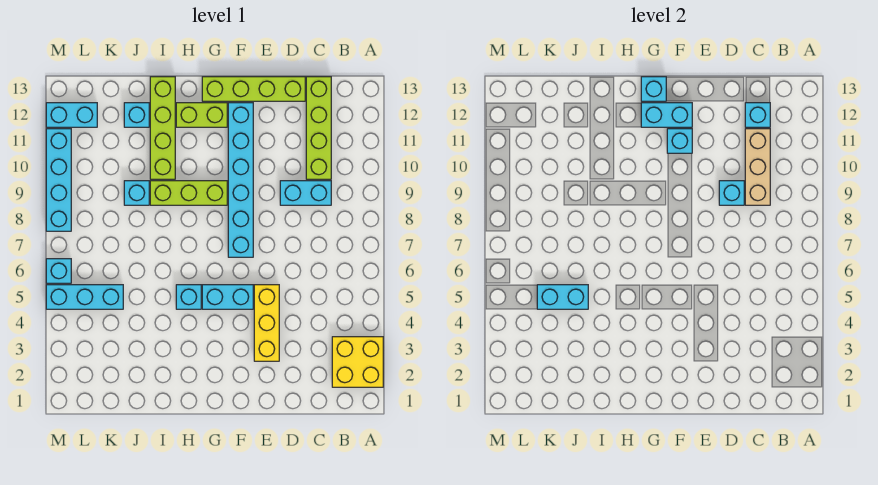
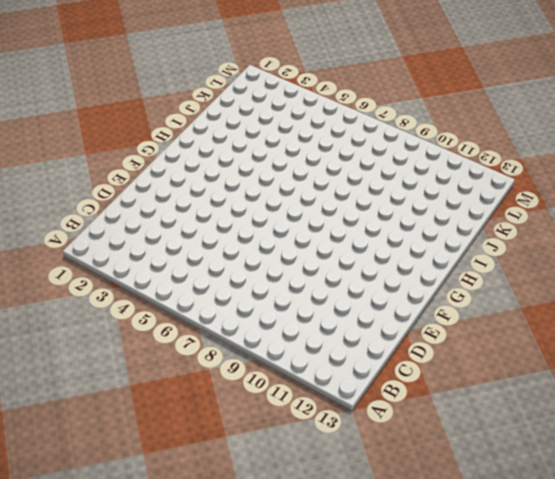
none -> yellow 2x2 brick [332,337,383,387]
none -> cyan 1x2 brick [280,181,331,205]
none -> lime 1x4 brick [306,77,331,179]

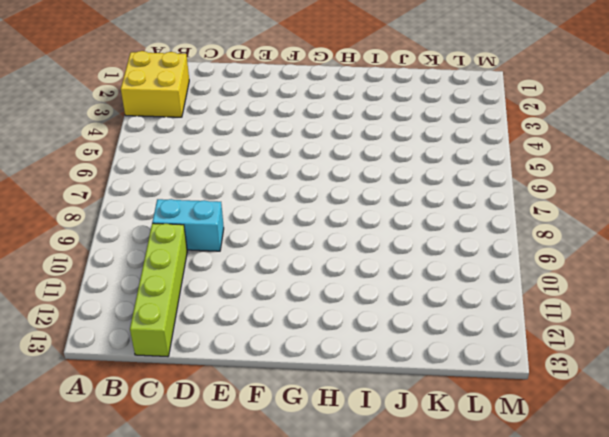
none -> lime 1x4 brick [202,77,305,101]
none -> yellow 1x3 brick [254,285,279,361]
none -> cyan 1x2 brick [202,285,253,309]

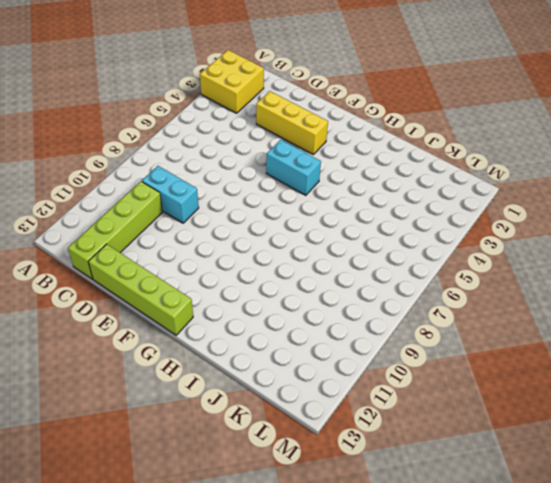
yellow 1x3 brick [256,91,328,154] -> yellow 1x3 brick turned to [254,285,279,361]
none -> cyan 1x6 brick [228,103,253,257]
none -> lime 1x3 brick [150,181,227,205]
none -> lime 1x2 brick [176,103,227,127]

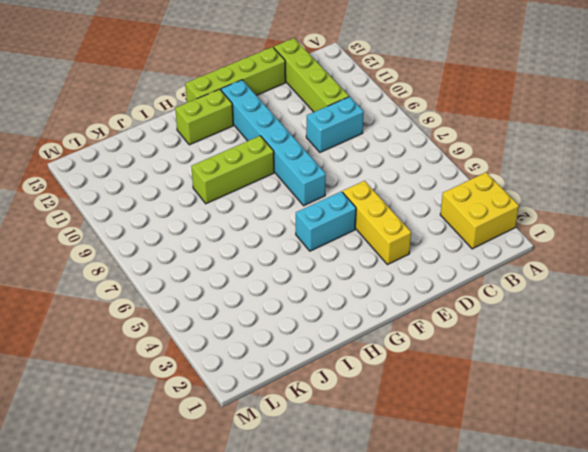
none -> cyan 1x1 brick [176,285,201,309]
none -> lime 1x4 brick [150,77,175,179]
none -> cyan 1x1 brick [124,181,149,205]

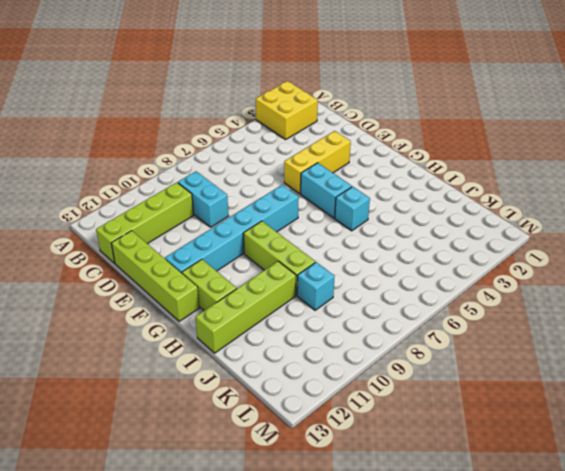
none -> cyan 1x1 brick [124,103,149,127]
none -> cyan 1x3 brick [46,285,123,309]
none -> cyan 1x2 brick [46,103,97,127]

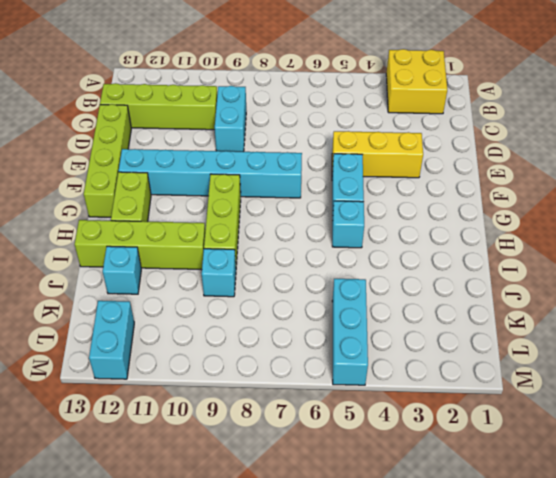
none -> cyan 1x1 brick [46,259,71,283]
none -> cyan 1x4 brick [46,129,71,231]
none -> tan 1x3 brick [745,129,770,205]

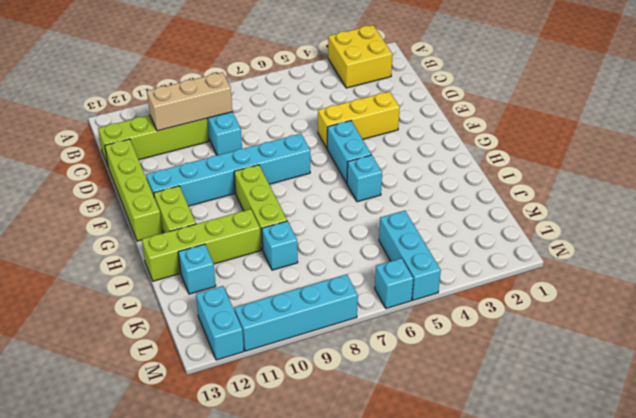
none -> cyan 1x1 brick [745,103,770,127]
none -> cyan 1x1 brick [719,181,744,205]
none -> cyan 1x1 brick [667,129,692,153]

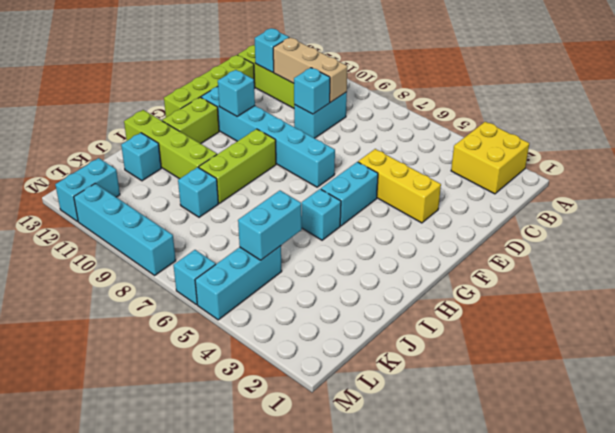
none -> cyan 1x2 brick [641,103,692,127]
none -> cyan 1x1 brick [641,77,666,101]

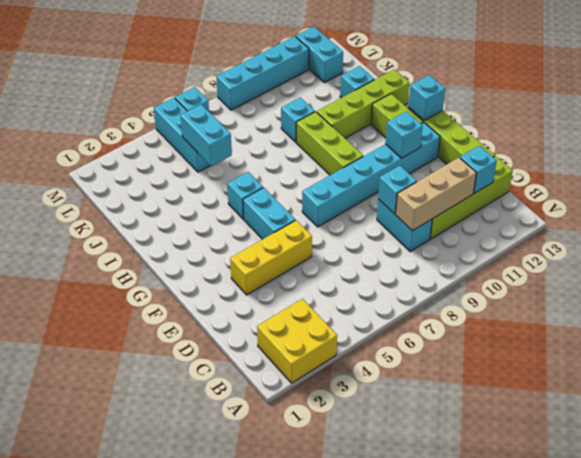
none -> cyan 1x2 brick [641,103,692,127]

